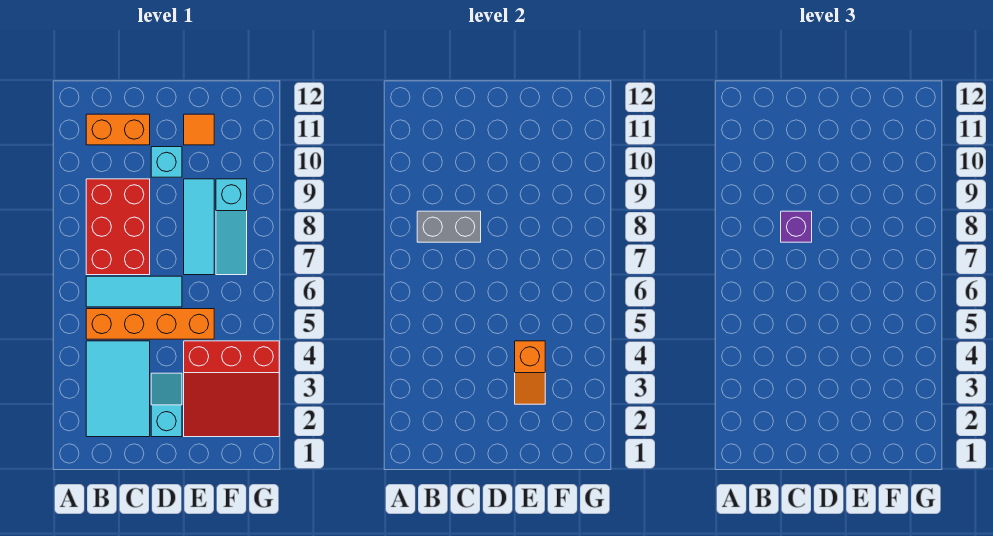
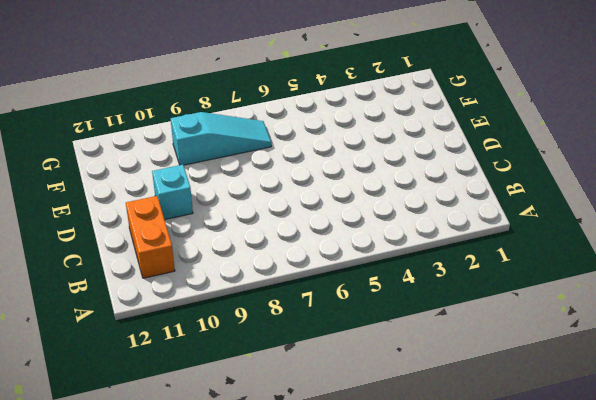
none -> cyan 2x3 tile [86,341,150,437]
none -> orange 1x4 brick [86,309,214,339]
none -> cyan 1x3 tile [86,276,182,307]

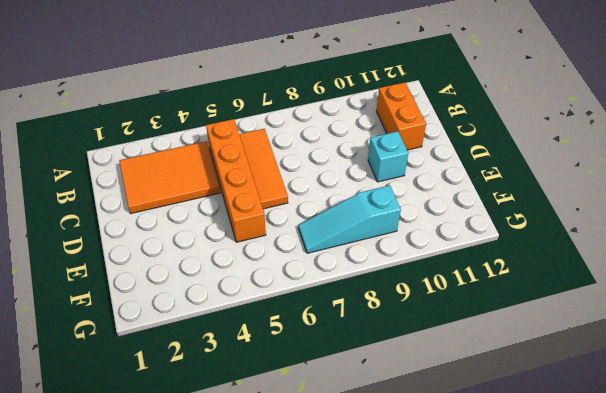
orange 2x3 tile [119,141,221,214] -> cyan 2x3 tile [86,341,150,437]
orange 1x3 tile [239,129,288,209] -> cyan 1x3 tile [86,276,182,307]
none -> red 2x3 brick [86,179,150,275]
none -> cyan 1x2 slope [151,373,182,437]
none -> red 3x3 slope [184,341,279,437]

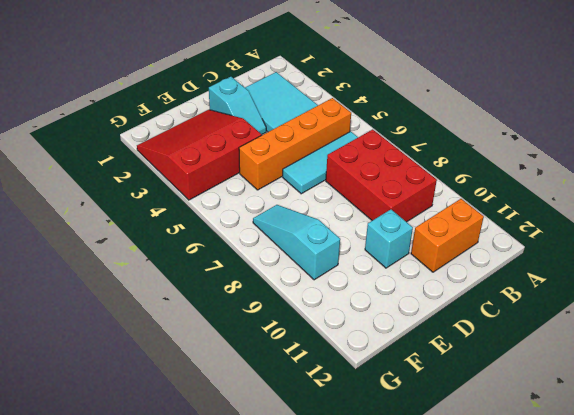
none -> cyan 1x3 tile [184,179,214,275]
none -> orange 1x1 tile [184,114,214,145]
none -> grey 1x2 brick [417,211,481,242]

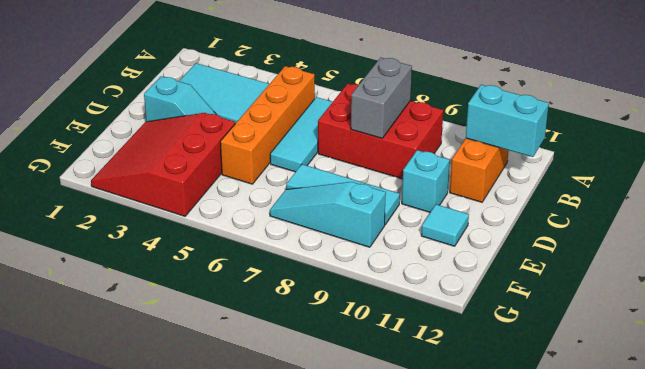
cyan 1x2 brick [466,85,549,157] -> none
cyan 1x1 tile [421,204,469,246] -> orange 1x1 tile [184,114,214,145]
none -> orange 1x2 slope [515,341,545,404]
none -> purple 1x1 brick [781,211,812,242]

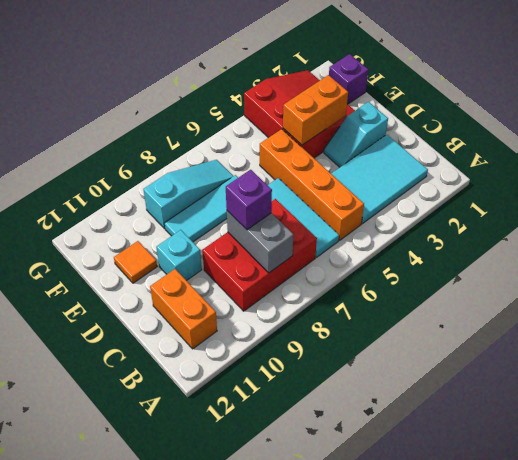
orange 1x2 brick [283,75,348,145] -> orange 1x2 slope [515,341,545,404]
purple 1x1 brick [329,54,368,104] -> none

